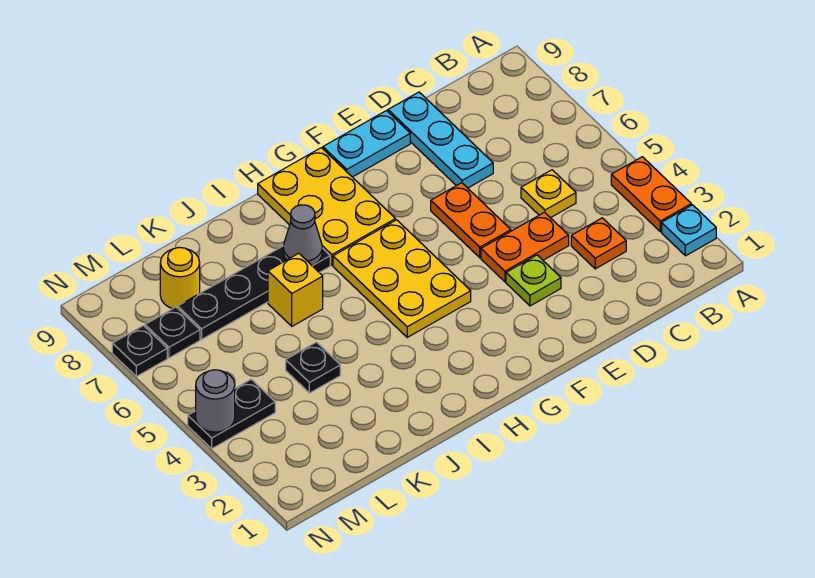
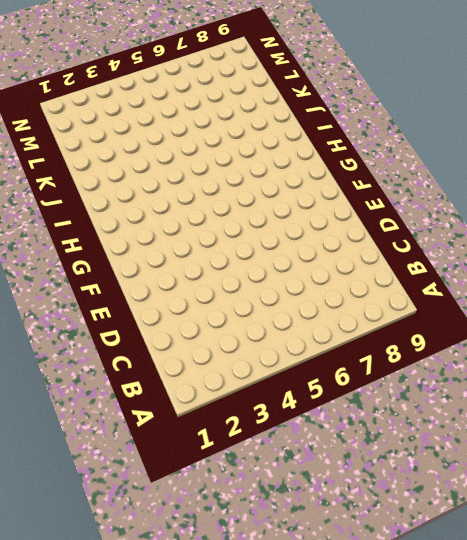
none -> cyan 1x1 plate [662,205,716,256]
none -> orange 1x2 plate [611,157,691,232]
none -> orange 1x1 plate [571,218,626,269]

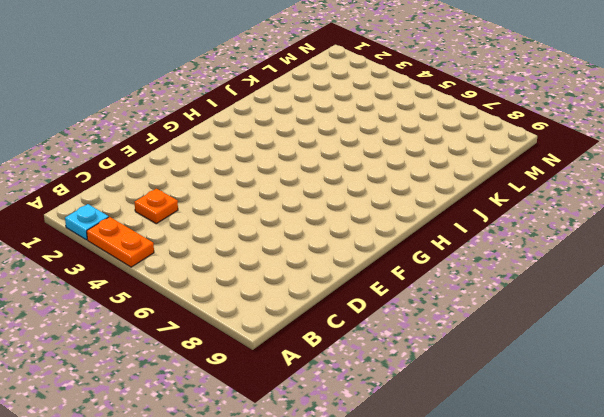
none -> yellow 1x1 plate [521,170,576,218]
none -> orange 1x2 plate [481,212,569,282]
none -> cyan 1x3 plate [388,92,493,188]

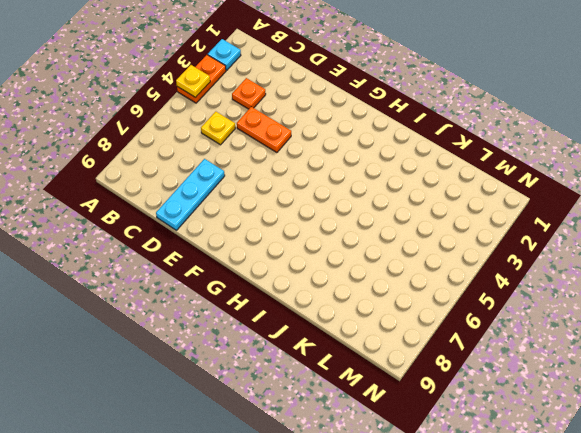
yellow 1x1 plate [176,65,210,97] -> none
none -> lime 1x1 plate [506,255,561,306]
none -> orange 1x2 plate [431,183,511,258]
none -> cyan 1x2 plate [323,111,410,177]

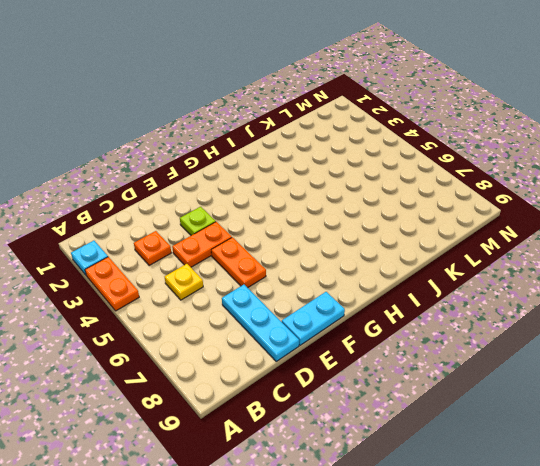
none -> yellow 2x3 plate [333,220,471,337]
none -> yellow 2x3 plate [258,148,395,265]
none -> black 1x4 plate [178,246,330,339]

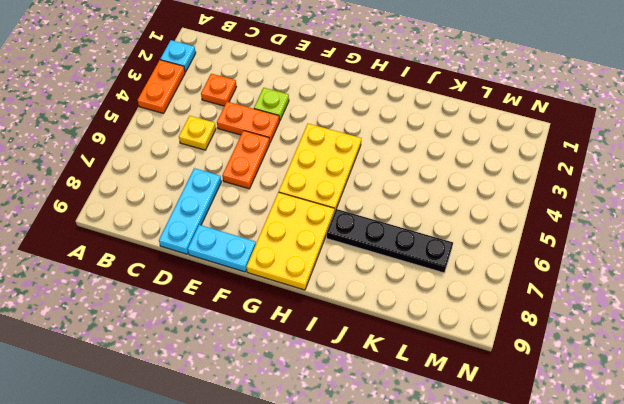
none -> yellow 1x1 brick [268,253,323,326]
none -> black 1x1 plate [286,342,340,393]
none -> yellow 1x1 round brick [160,248,200,308]

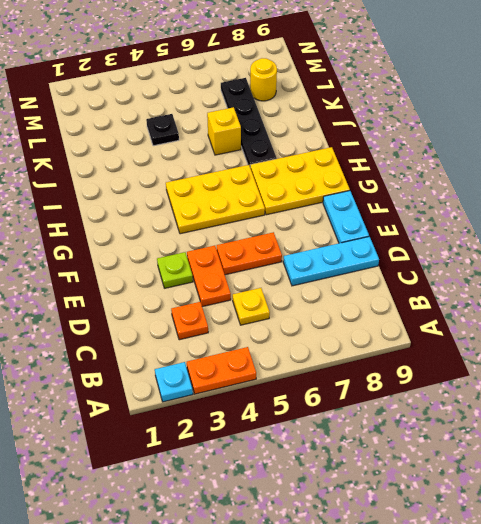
none -> black 1x2 plate [188,379,275,449]
none -> black 1x1 plate [145,307,200,358]
none -> black 1x1 plate [112,326,167,376]

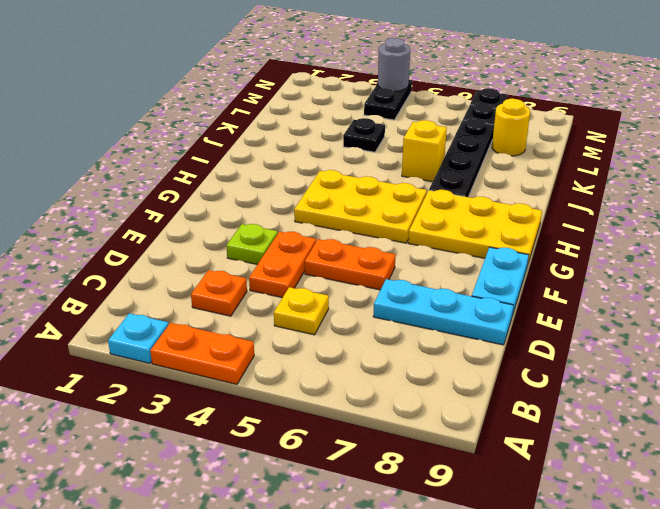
none -> grey 1x1 cone [283,205,322,265]

